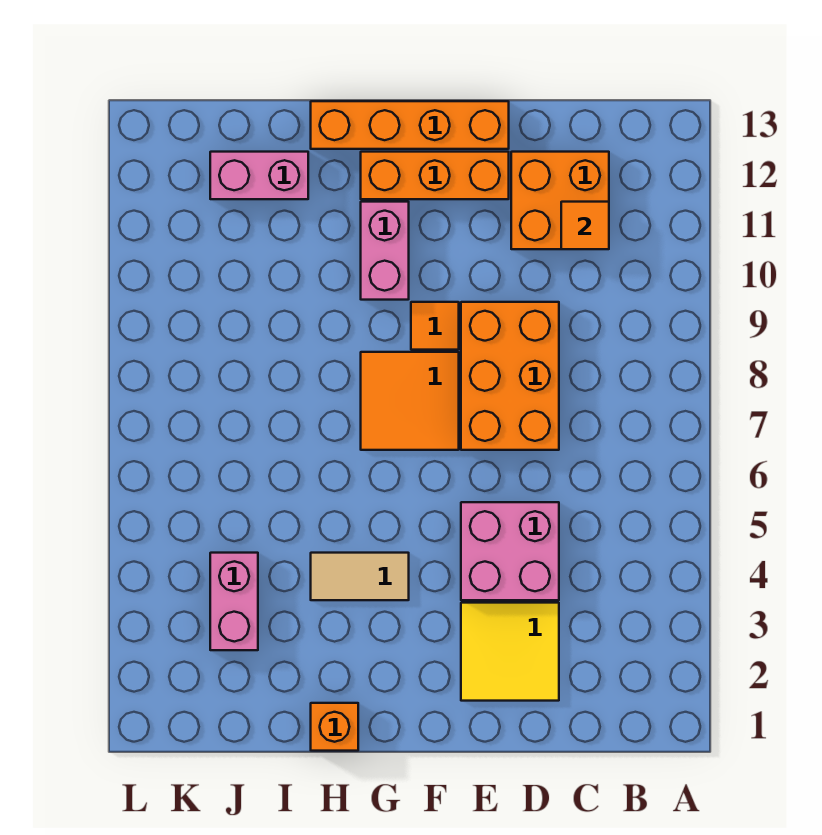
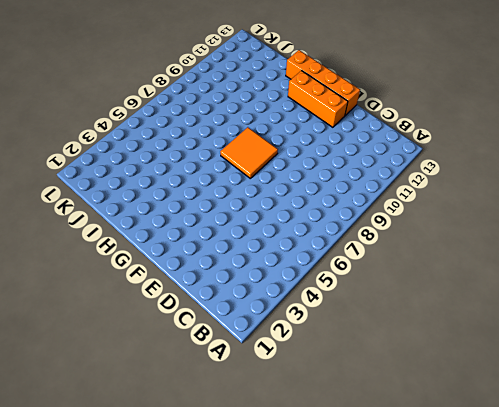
none -> orange 2x2 brick [511,152,609,249]
none -> yellow 2x2 tile [461,603,559,701]
none -> pink 2x2 brick [461,502,559,600]

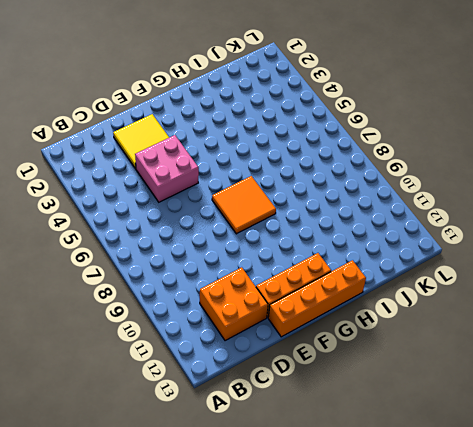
none -> orange 2x3 brick [461,302,559,450]
none -> orange 1x1 tile [411,302,459,350]
none -> tan 1x2 tile [311,553,409,600]

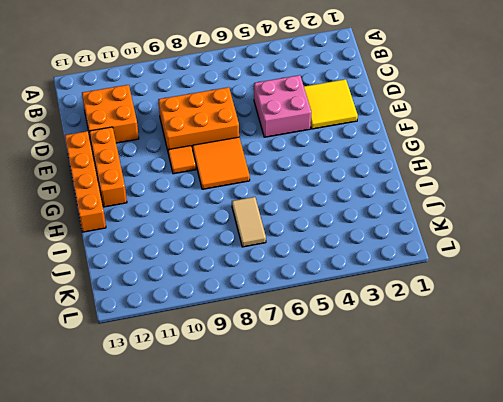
tan 1x2 tile [232,197,266,247] -> tan 1x2 tile moved to [311,553,409,600]
none -> pink 1x2 brick [361,202,409,300]
none -> orange 1x1 brick [311,703,358,751]
none -> pink 1x2 brick [210,152,308,199]

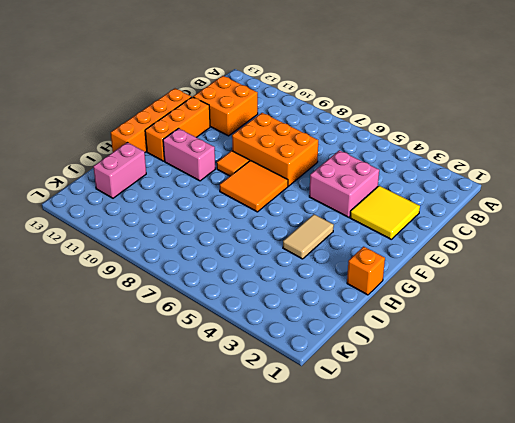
none -> pink 1x2 brick [210,553,258,650]
none -> orange 1x1 tile [561,202,609,249]

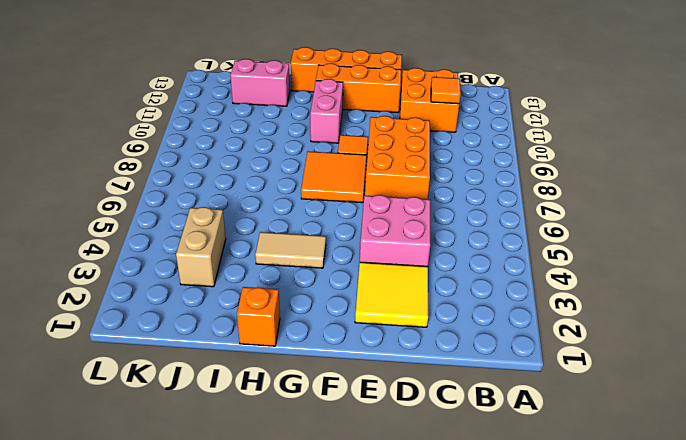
tan 1x2 brick [176,207,226,287] -> pink 1x2 brick [210,553,258,650]

